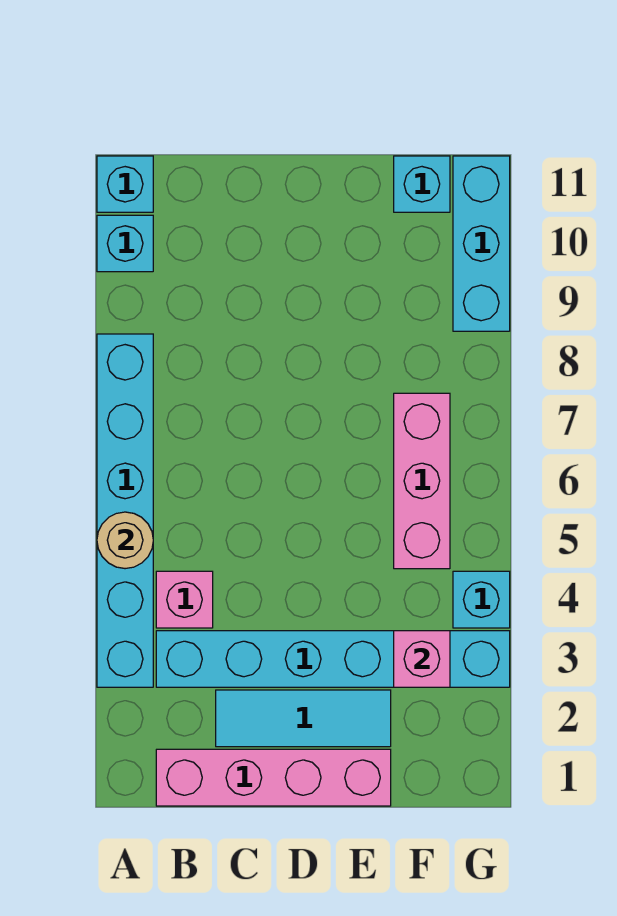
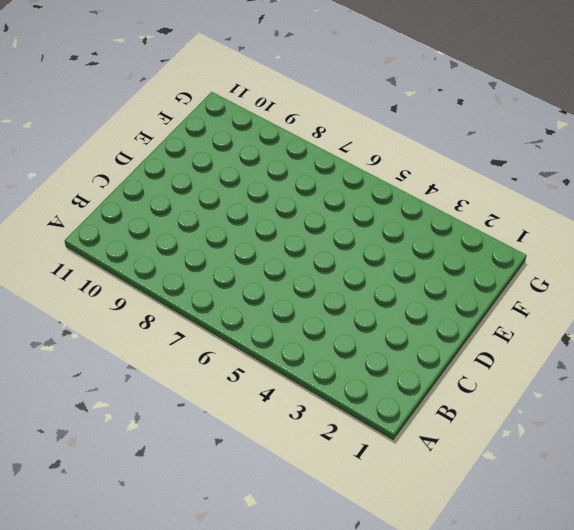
none -> cyan 1x6 brick [97,334,153,687]
none -> cyan 1x1 brick [97,215,153,272]
none -> cyan 1x1 brick [97,156,153,212]

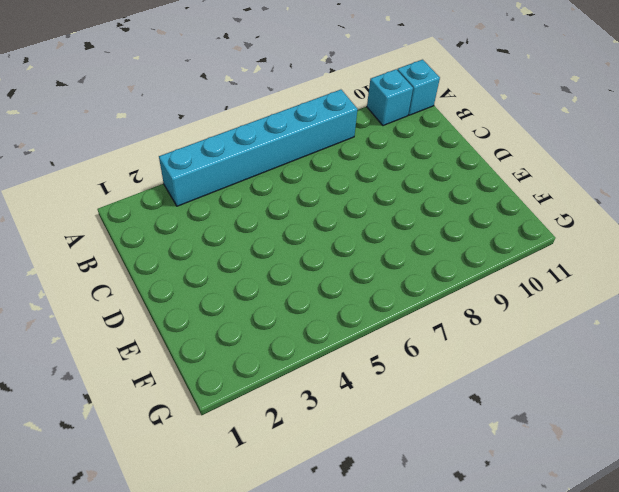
none -> pink 1x4 brick [156,749,391,806]
none -> cyan 1x6 brick [156,631,510,687]
none -> pink 1x1 brick [156,571,213,628]

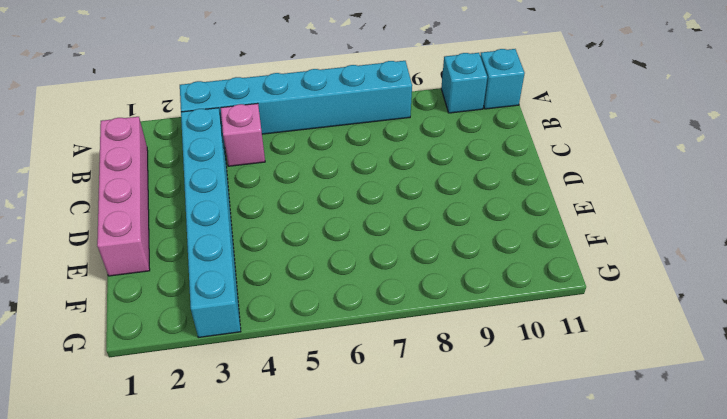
none -> cyan 1x3 tile [216,690,391,747]
none -> pink 1x3 brick [394,393,450,569]
none -> cyan 1x1 brick [394,156,450,212]

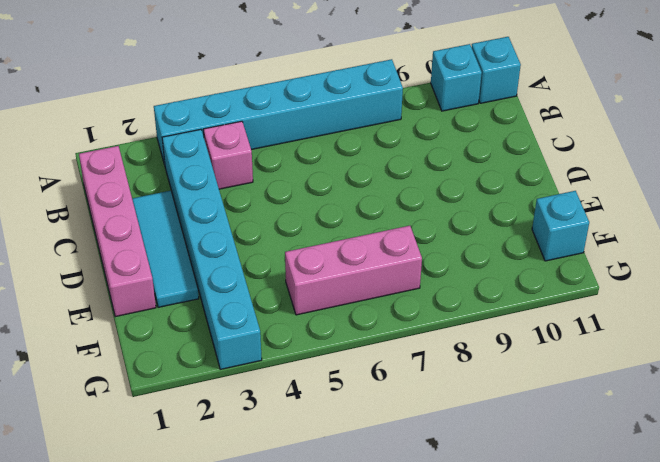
none -> cyan 1x1 brick [453,571,510,628]
none -> cyan 1x3 brick [453,156,510,331]
none -> tan 1x1 round brick [97,512,153,569]

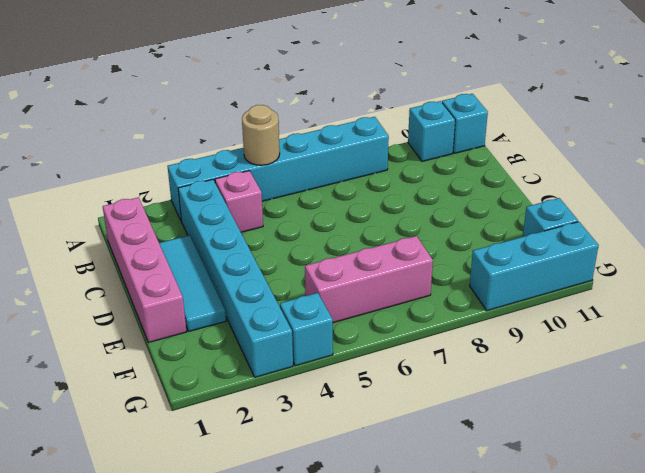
none -> pink 1x1 brick [394,631,450,687]

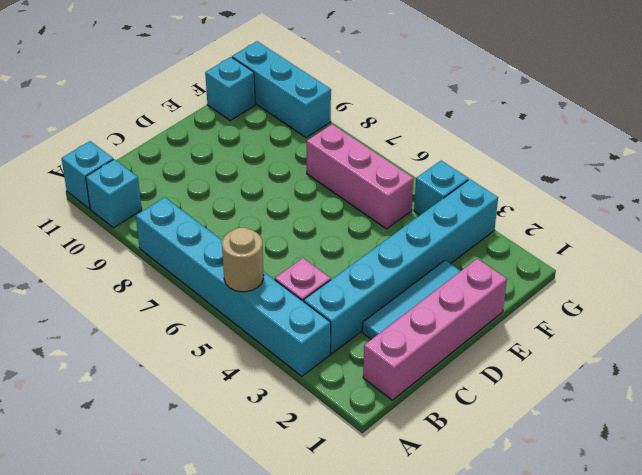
none -> pink 1x1 brick [394,631,450,687]

